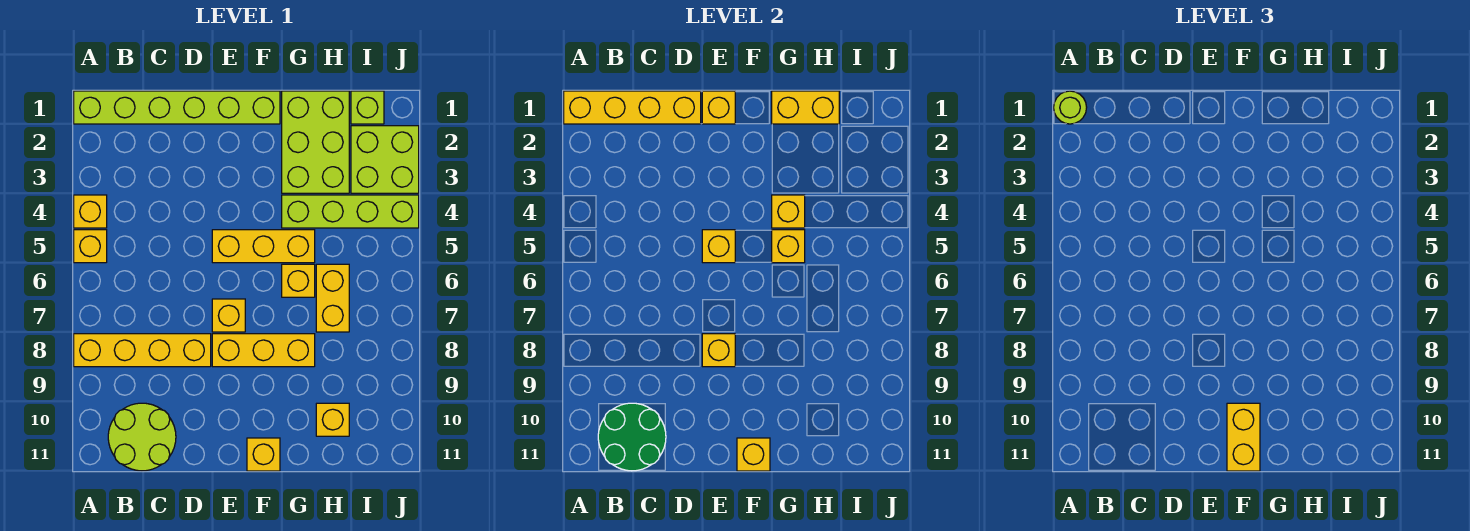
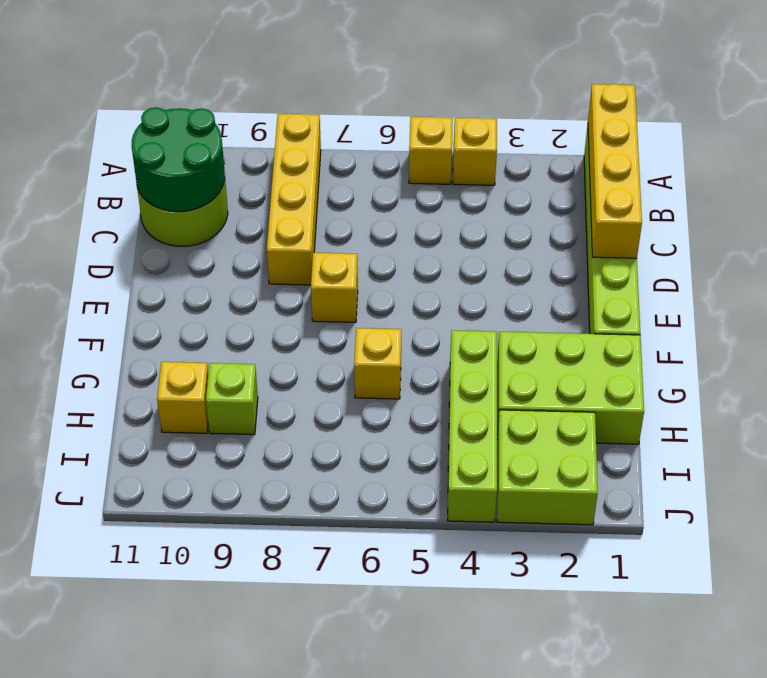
lime 1x1 brick [206,363,258,435] -> lime 1x1 brick moved to [351,91,384,124]
none -> yellow 1x3 brick [212,230,315,263]
none -> yellow 1x3 brick [212,334,315,367]
none -> yellow 1x1 brick [247,438,280,471]

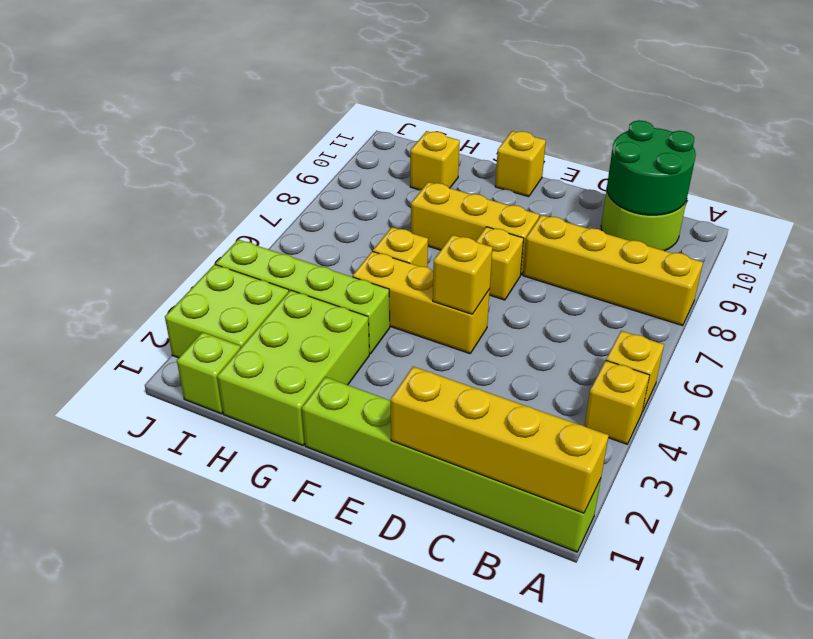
none -> yellow 1x2 brick [316,264,349,332]
none -> yellow 1x1 brick [702,91,735,124]
none -> yellow 1x1 brick [702,334,735,367]

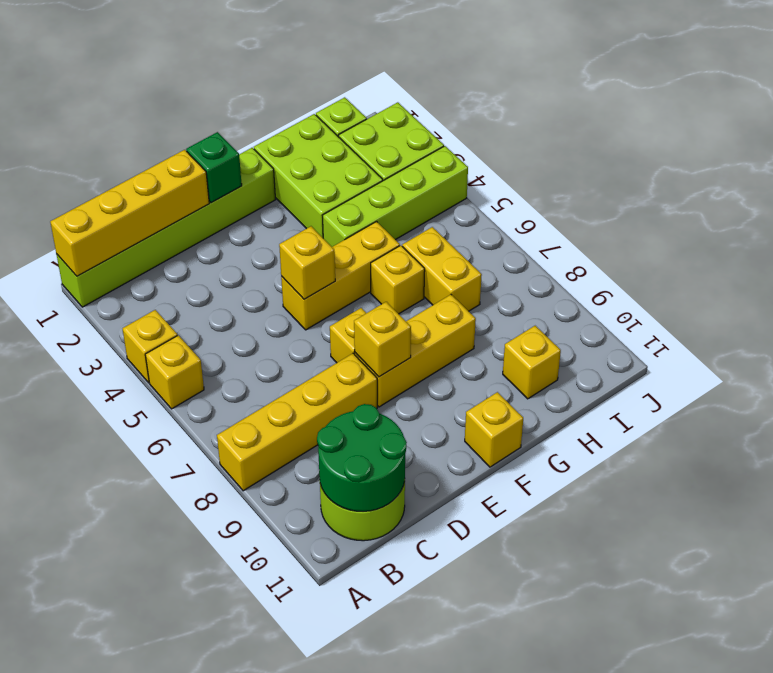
green 1x1 brick [186,132,242,203] -> yellow 1x1 brick [702,91,735,124]
none -> yellow 1x1 brick [737,438,770,471]
none -> yellow 1x2 brick [772,91,839,124]
none -> yellow 1x1 brick [772,195,805,228]

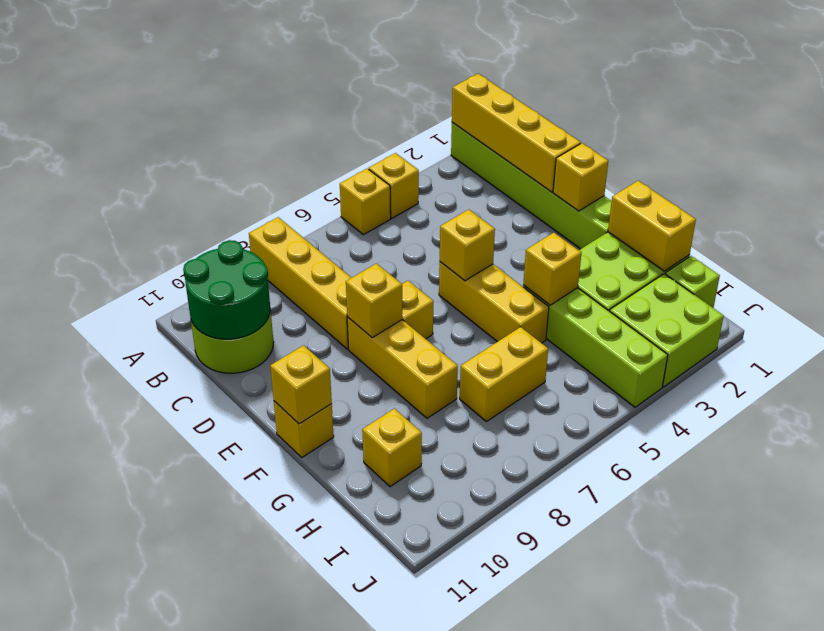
none -> yellow 1x1 brick [282,264,315,297]
none -> yellow 1x1 brick [772,230,805,263]
none -> lime 1x1 round brick [1054,91,1087,124]

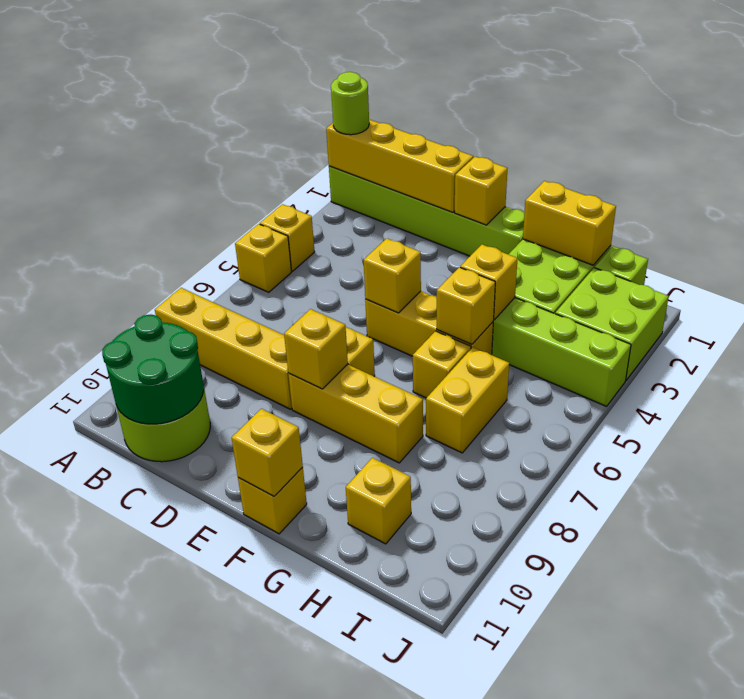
none -> yellow 1x2 brick [1227,403,1260,471]

